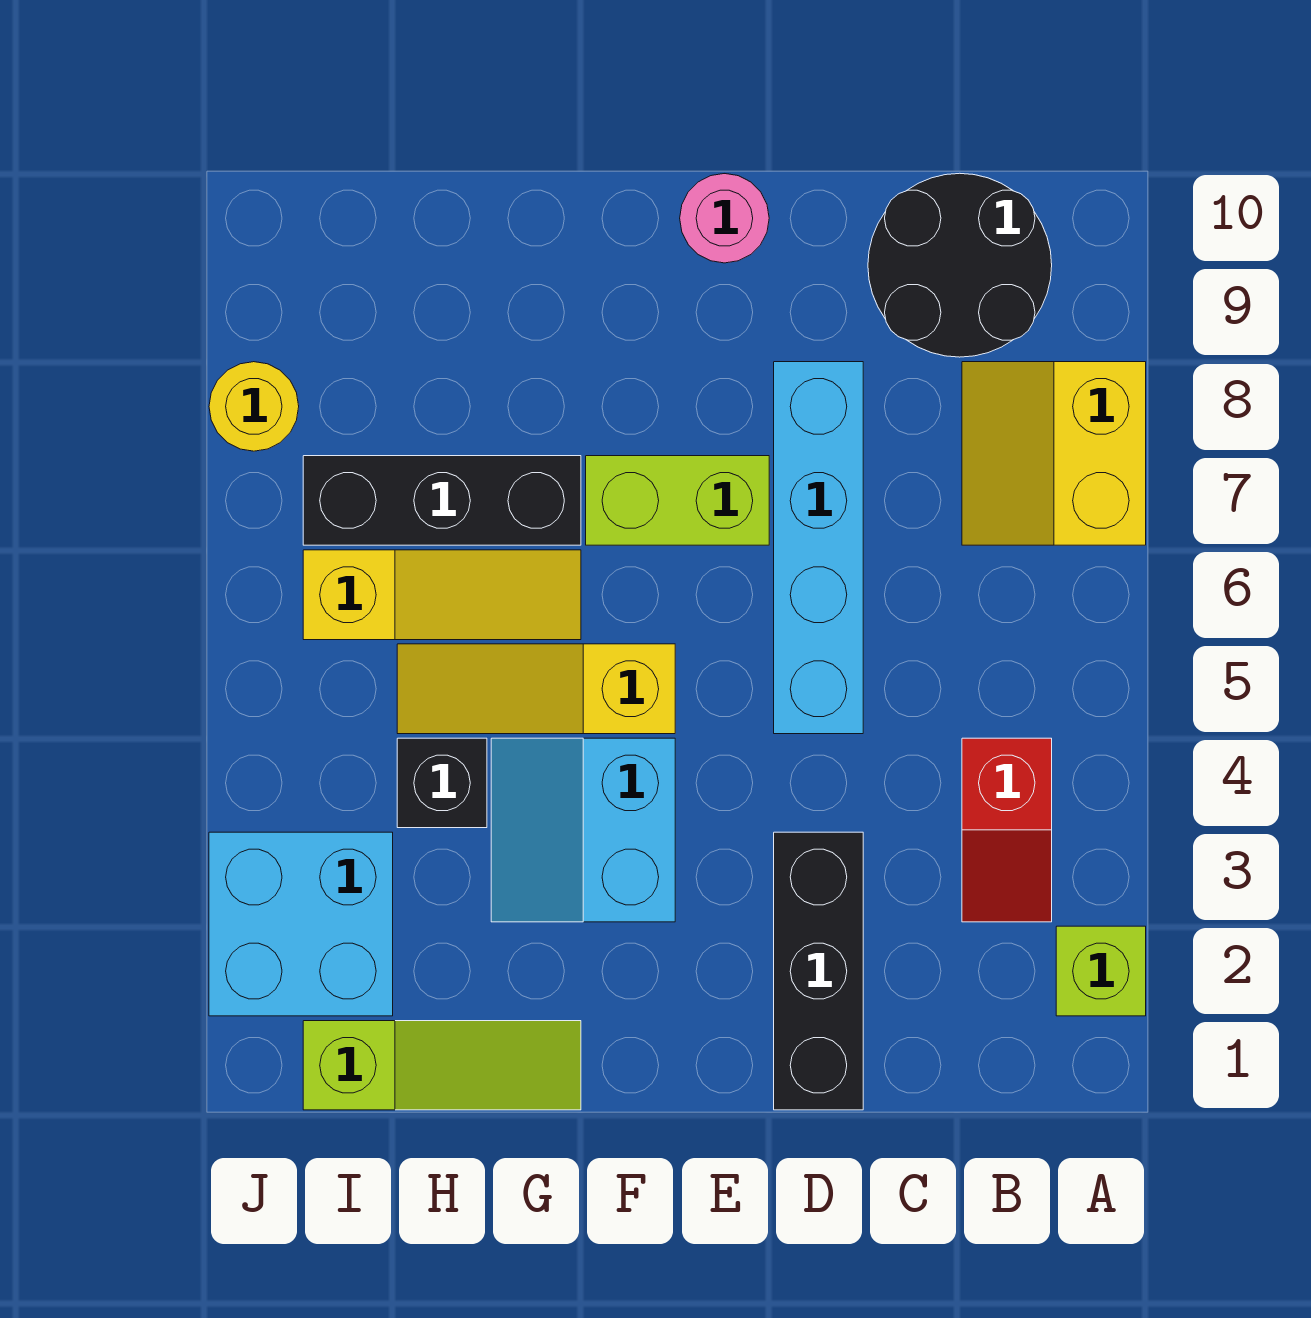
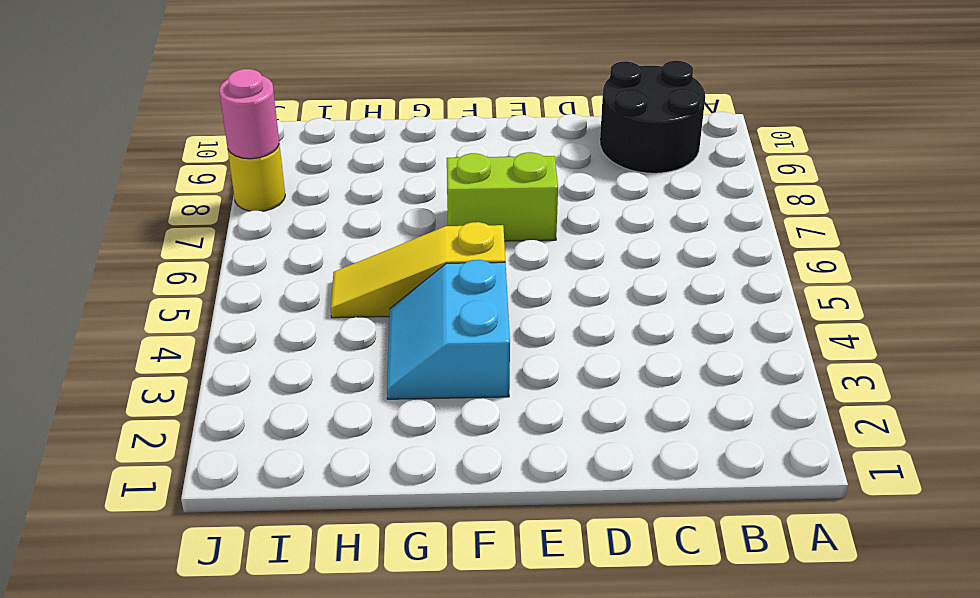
pink 1x1 round brick [219,69,279,159] -> pink 1x1 round brick moved to [680,174,769,263]
none -> lime 1x1 brick [1056,926,1146,1016]
none -> yellow 2x2 slope [962,362,1146,545]
none -> red 1x2 slope [962,738,1052,922]

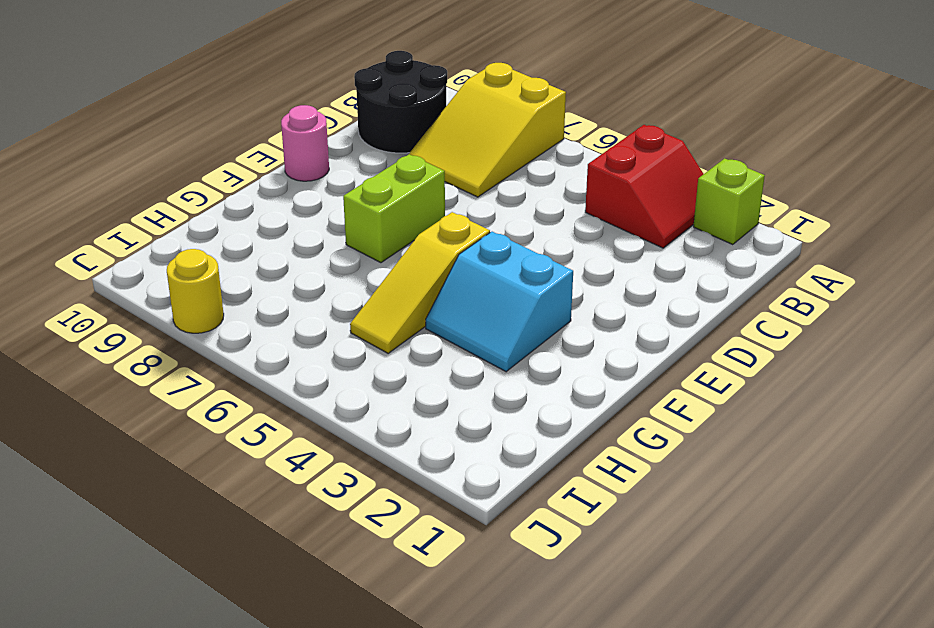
red 2x2 slope [585,125,703,248] -> red 1x2 slope [962,738,1052,922]
yellow 2x3 slope [408,63,566,197] -> yellow 2x2 slope [962,362,1146,545]
none -> black 1x3 brick [774,832,863,1110]
none -> cyan 1x4 brick [774,362,863,734]
none -> lime 1x3 slope [303,1021,581,1110]

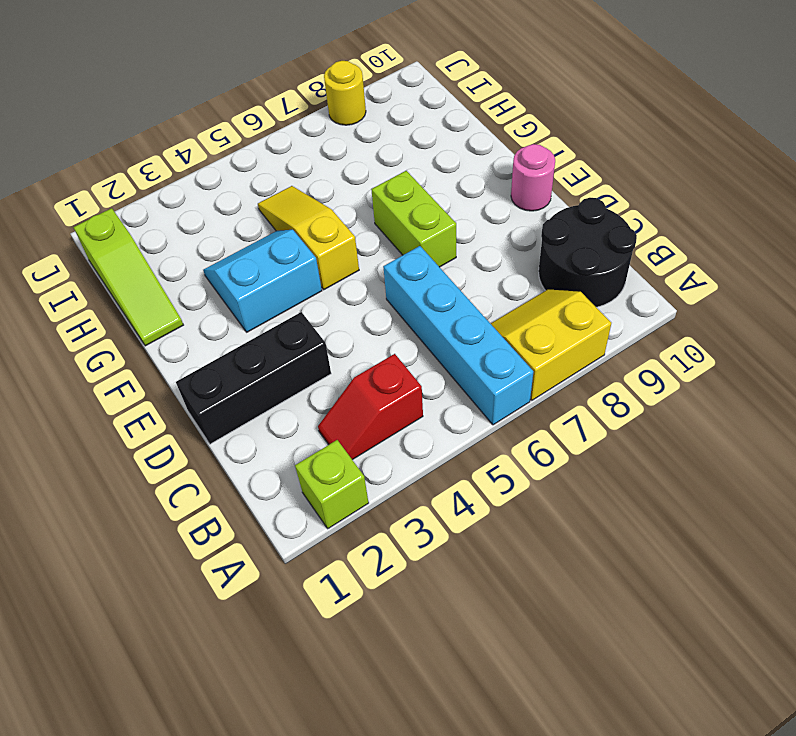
cyan 1x4 brick [383,246,533,425] -> cyan 1x4 brick turned to [774,362,863,734]
none -> yellow 1x3 slope [303,550,581,640]
none -> black 1x3 brick [303,456,581,545]
none -> black 1x1 brick [397,738,487,828]

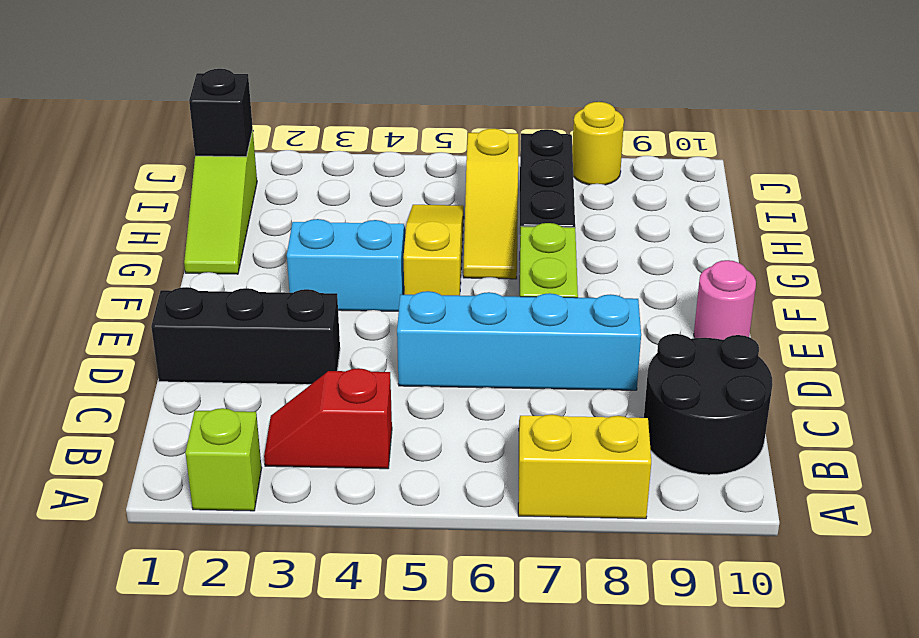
black 1x1 brick [189,69,253,157] -> black 1x1 brick moved to [397,738,487,828]
none -> cyan 2x2 brick [209,832,393,1016]

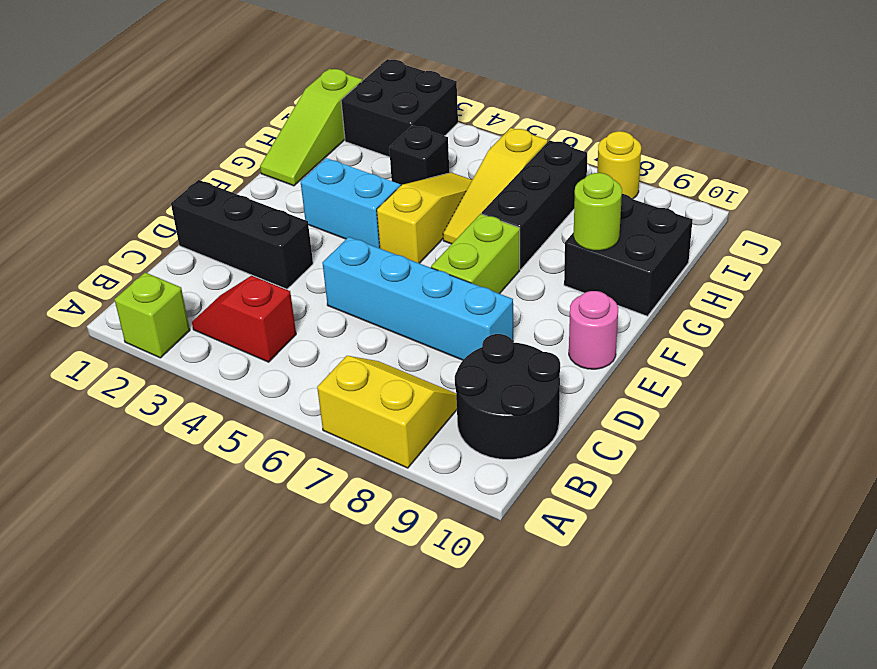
black 2x2 brick [564,194,693,316] -> none
lime 1x1 round brick [574,173,622,251] -> none
black 2x2 brick [341,59,458,157] -> cyan 2x2 brick [209,832,393,1016]

